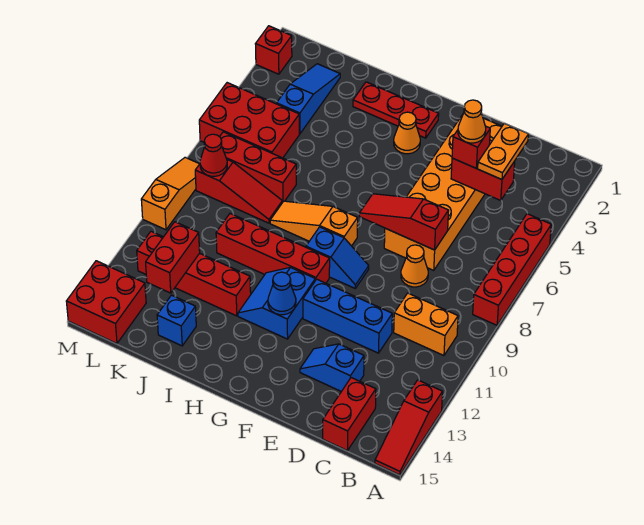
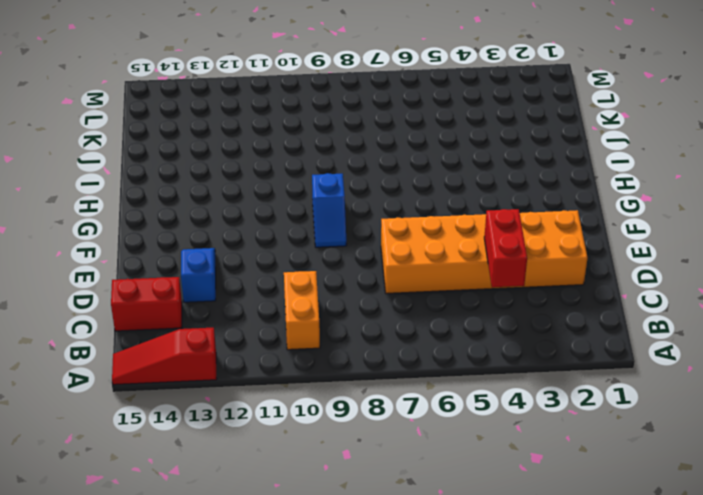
none -> red 1x4 brick [473,214,551,325]
none -> orange 1x1 cone [401,245,428,287]
none -> blue 1x3 brick [303,279,392,353]
none -> red 1x3 plate [353,82,439,138]

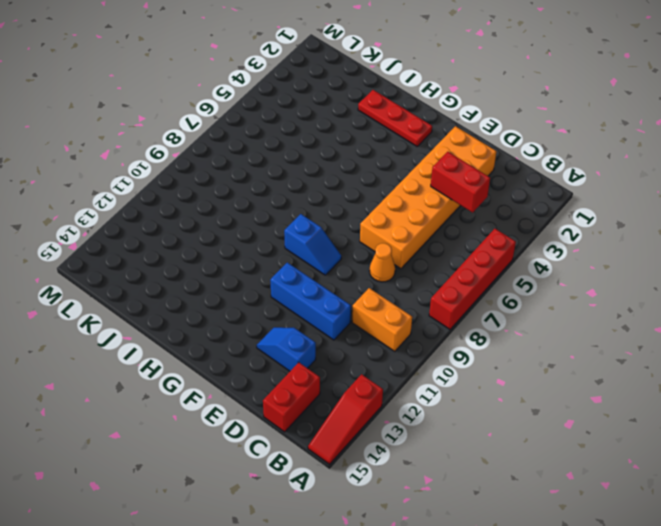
none -> orange 1x1 cone [394,112,420,154]
none -> orange 1x3 slope [270,201,358,246]
none -> red 1x4 brick [216,214,330,283]
none -> blue 2x2 slope [238,267,315,339]

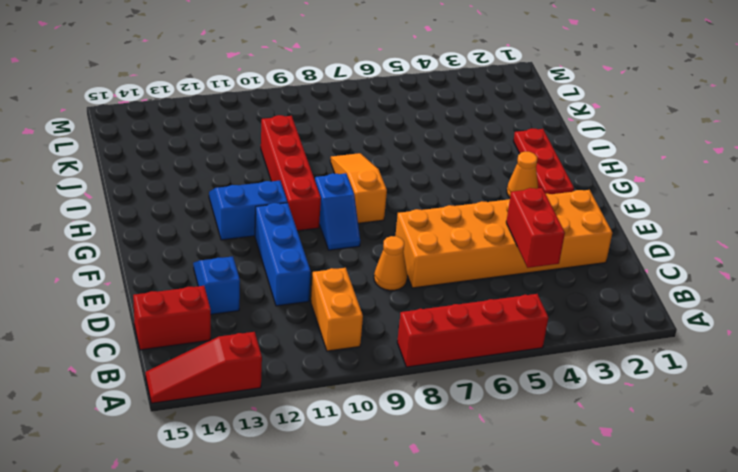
none -> red 1x4 brick [137,231,251,316]
none -> red 1x3 brick [220,132,296,203]
none -> red 1x3 slope [195,160,282,223]
none -> blue 1x1 brick [157,295,196,346]

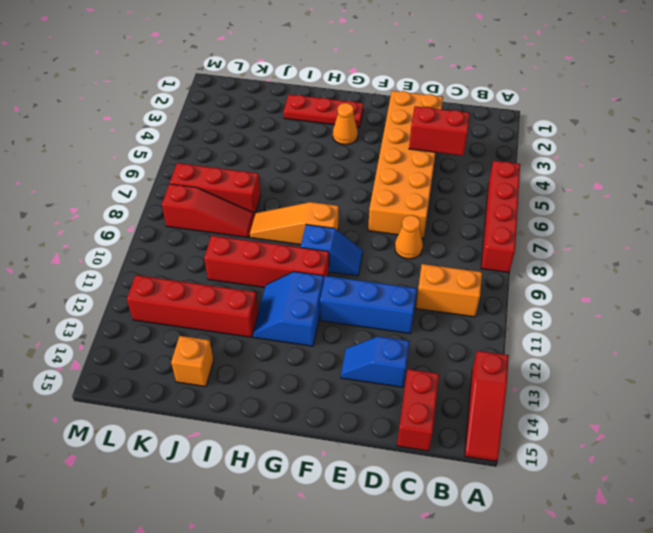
orange 1x1 brick [171,336,214,387] -> blue 1x1 brick [157,295,196,346]
none -> blue 1x3 slope [277,64,340,134]
none -> red 2x3 brick [199,83,299,158]
none -> red 2x2 brick [66,261,146,343]
none -> red 1x1 brick [256,26,292,74]

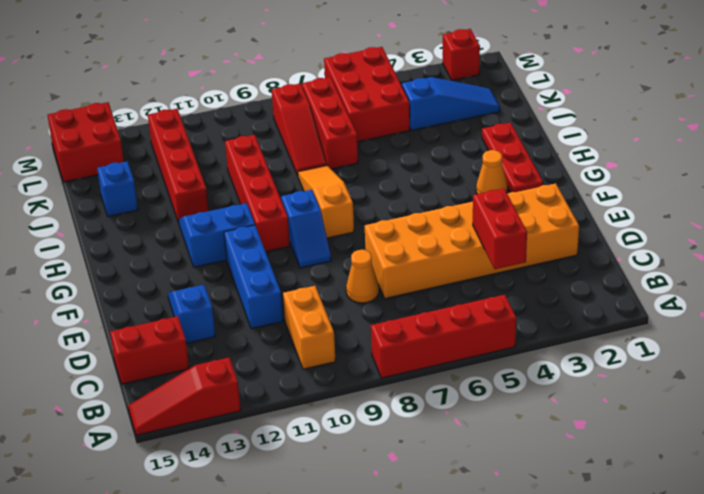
none -> orange 1x3 slope [141,157,199,230]
none -> red 1x3 slope [359,194,449,250]
none -> blue 1x1 cone [268,272,296,315]
none -> red 1x2 brick [146,222,200,293]

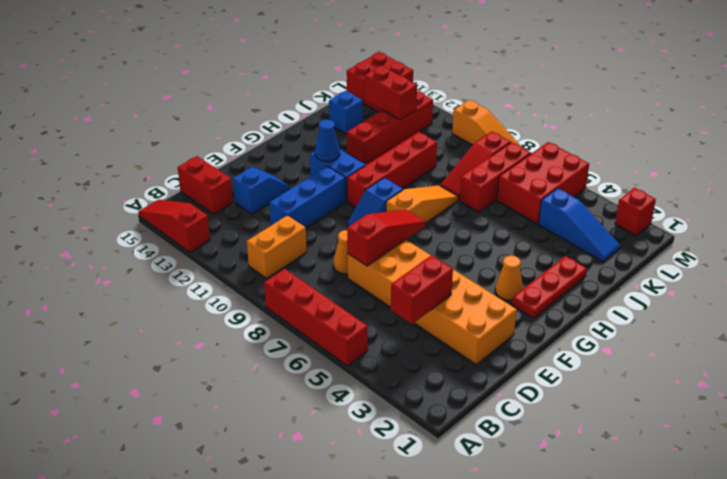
none -> red 1x1 cone [200,134,227,176]
none -> orange 1x2 plate [478,123,528,180]
none -> red 1x1 brick [452,126,490,168]
none -> orange 1x1 cone [458,100,486,143]

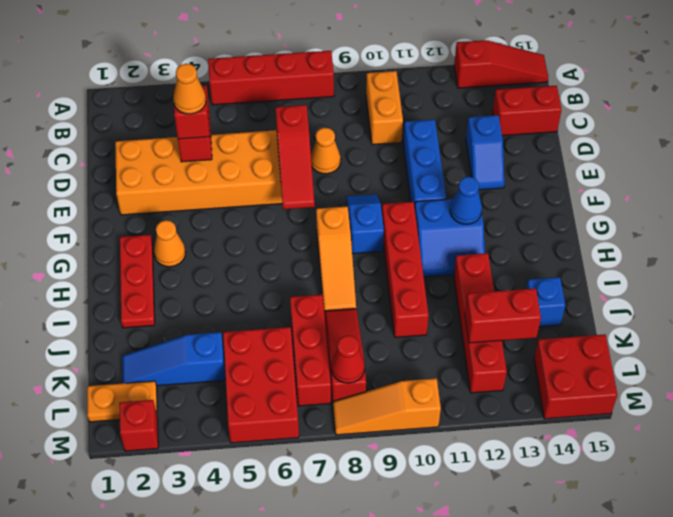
orange 1x2 plate [87,381,157,422] -> orange 1x2 plate moved to [478,123,528,180]

